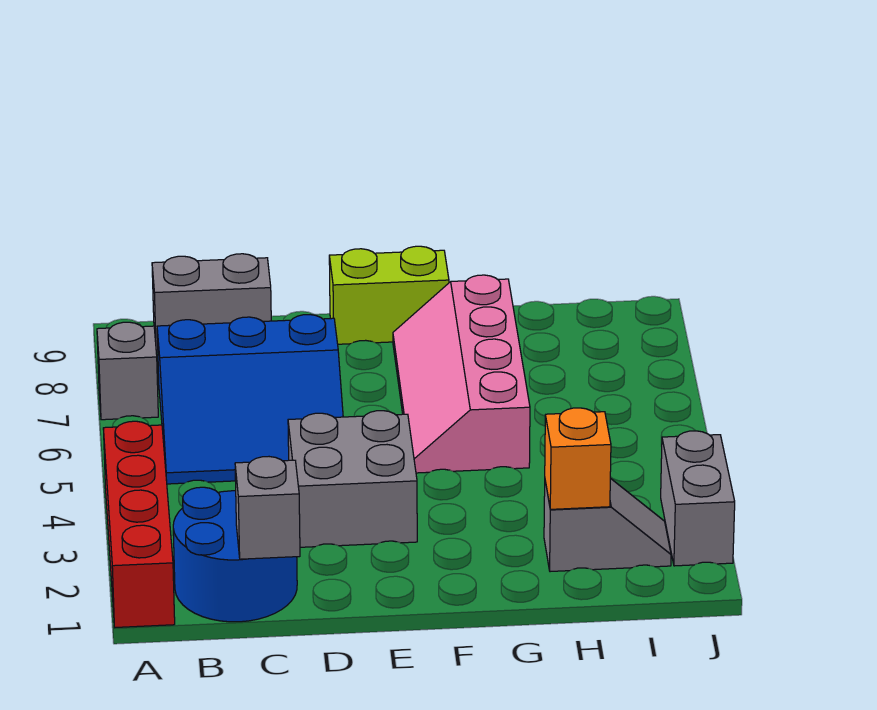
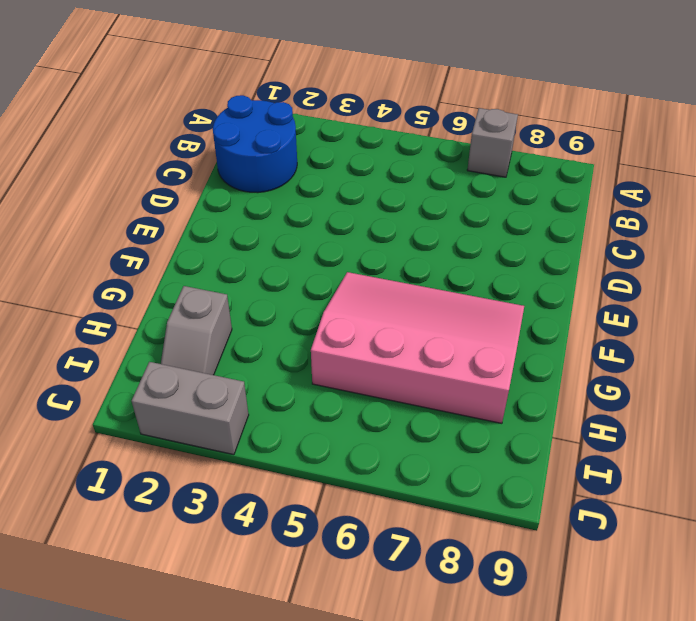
pink 3x4 slope [311,272,524,423] -> pink 2x4 slope [393,275,530,473]
none -> red 1x4 brick [103,421,175,627]
none -> blue 3x3 slope [157,315,343,484]
none -> grey 1x2 brick [152,254,271,352]

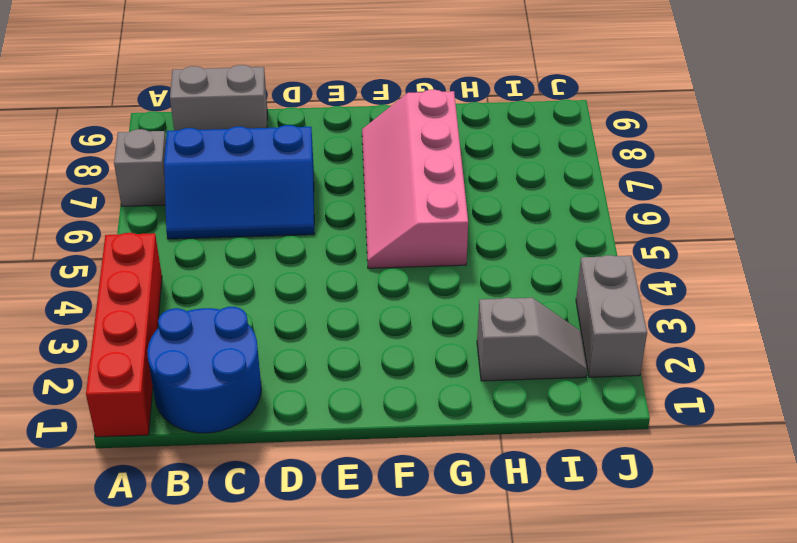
blue 2x3 slope [164,125,314,239] -> blue 3x3 slope [157,315,343,484]
none -> grey 2x2 brick [288,411,417,547]
none -> lime 1x2 brick [329,246,449,344]
none -> grey 1x1 brick [235,457,300,559]

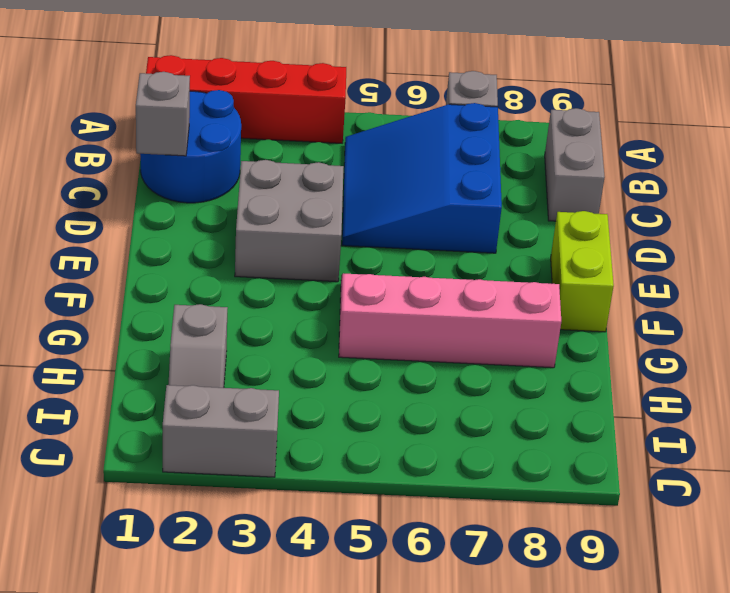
none -> orange 1x1 brick [545,408,611,509]

